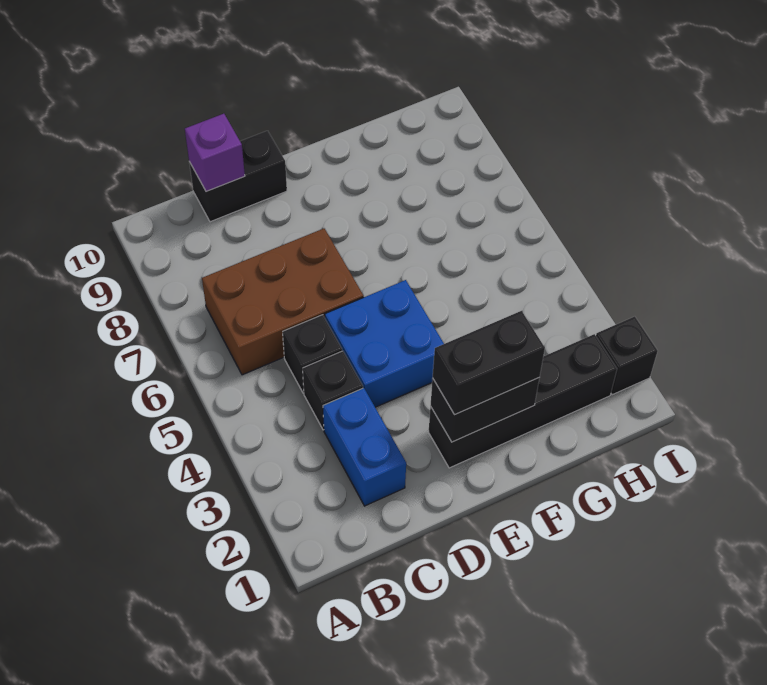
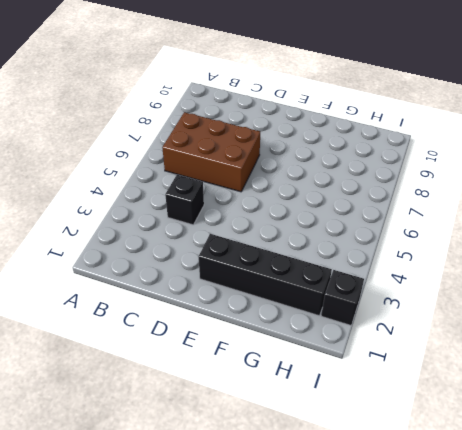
none -> blue 1x2 brick [323,388,406,506]
none -> black 1x1 brick [283,315,342,393]

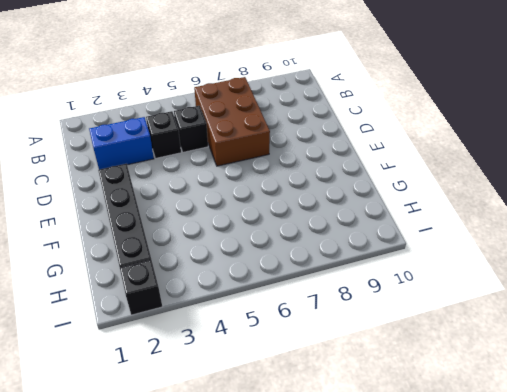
none -> black 1x2 brick [189,131,287,222]
none -> blue 2x2 brick [325,280,444,407]

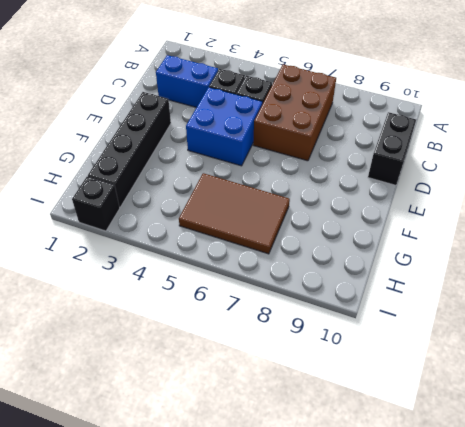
brown 2x3 tile [179,173,290,254] -> none
none -> purple 1x1 brick [185,114,245,192]
none -> black 1x2 brick [430,377,540,442]

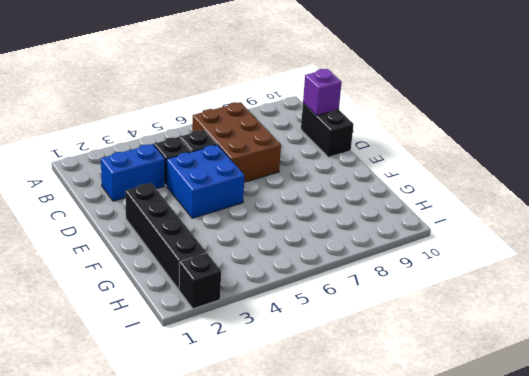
none -> black 1x2 brick [430,377,540,442]
none -> black 1x2 brick [433,311,545,415]

